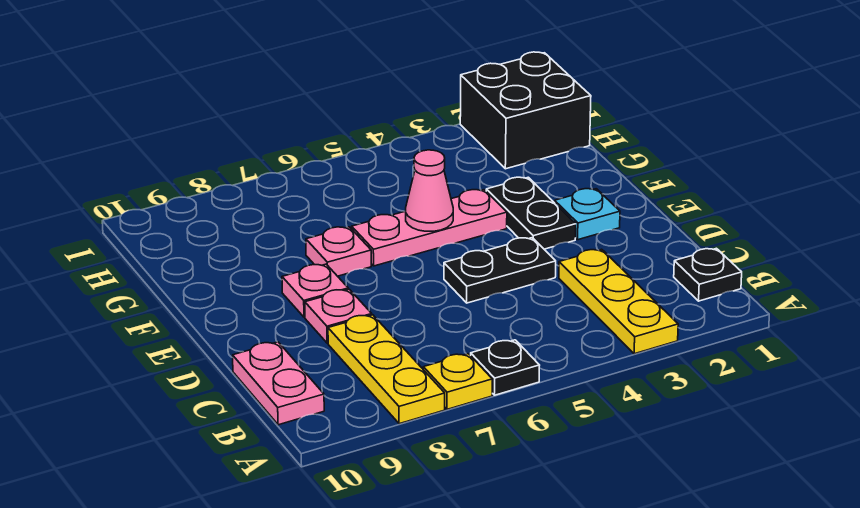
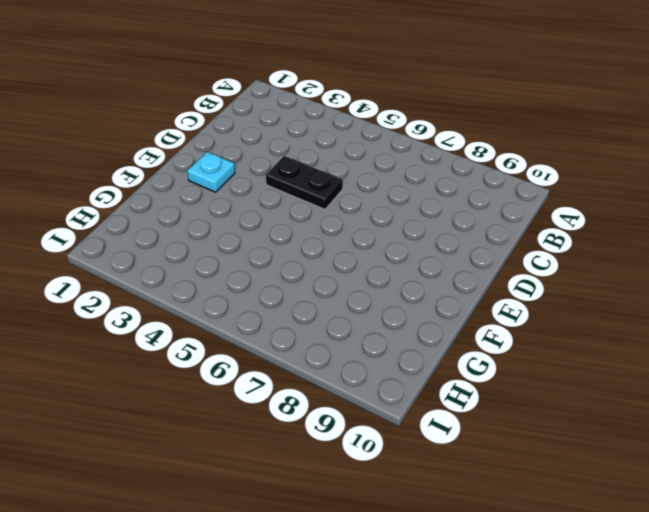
none -> yellow 1x3 plate [559,249,678,354]
none -> black 1x1 plate [471,340,540,395]
none -> yellow 1x1 plate [423,354,492,409]

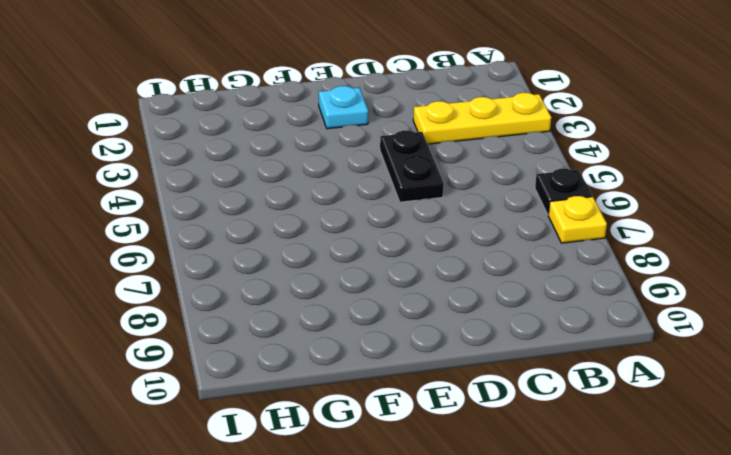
none -> yellow 1x3 plate [328,315,445,424]
none -> black 1x1 plate [674,248,742,301]
none -> pink 1x2 plate [233,342,324,425]

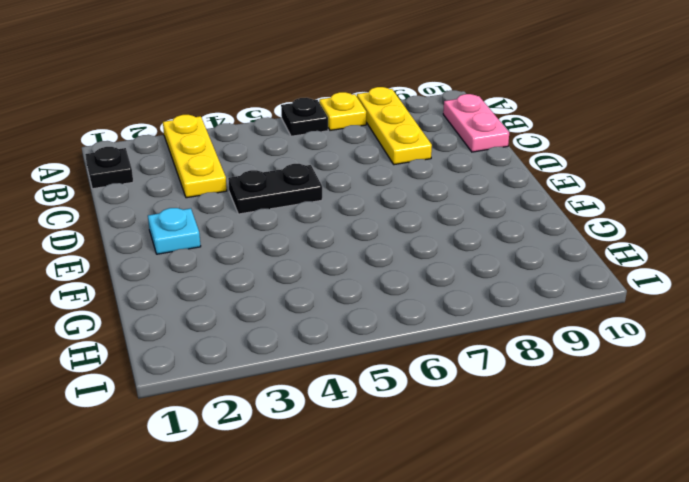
none -> pink 1x1 plate [305,289,372,343]
none -> black 1x2 plate [486,177,576,249]
none -> pink 1x1 plate [282,264,348,317]

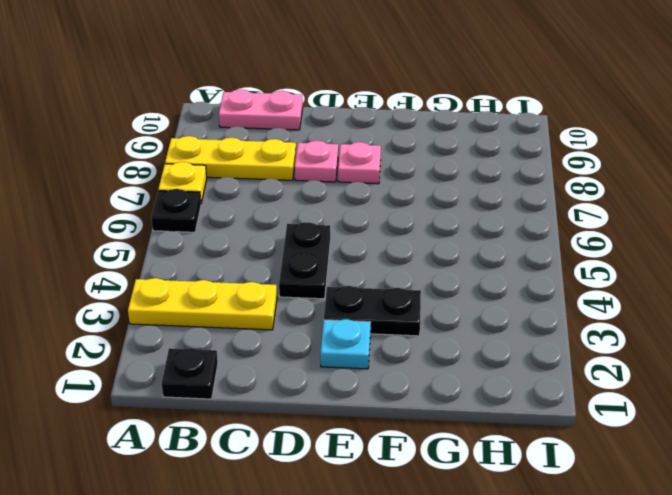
none -> pink 1x3 plate [352,190,507,266]
none -> pink 1x1 plate [306,227,371,276]
none -> black 2x2 brick [460,52,591,169]

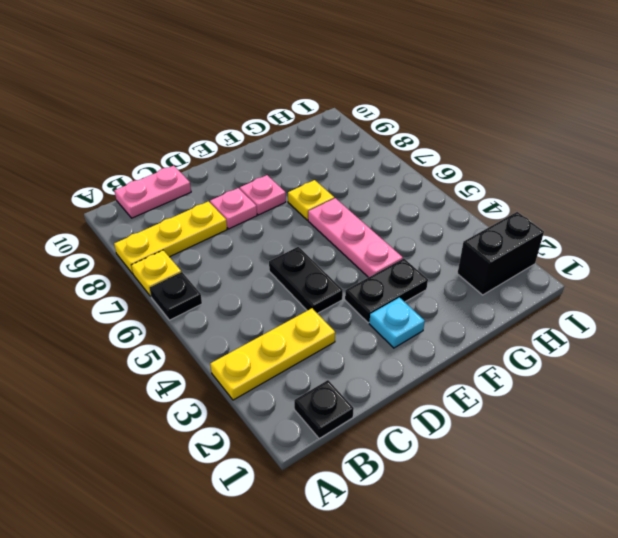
yellow 1x1 plate [288,180,334,220] -> pink 1x1 plate [306,227,371,276]
black 1x2 brick [457,212,544,295] -> black 2x2 brick [460,52,591,169]
none -> pink 1x1 cone [406,150,453,231]

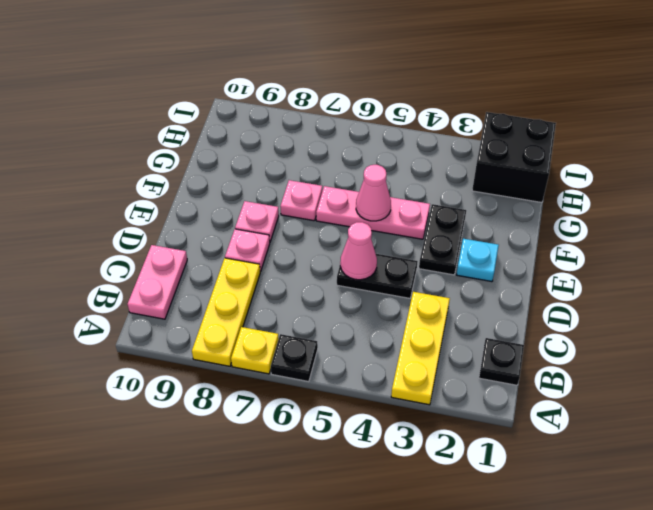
pink 1x1 cone [340,222,377,280] -> none

